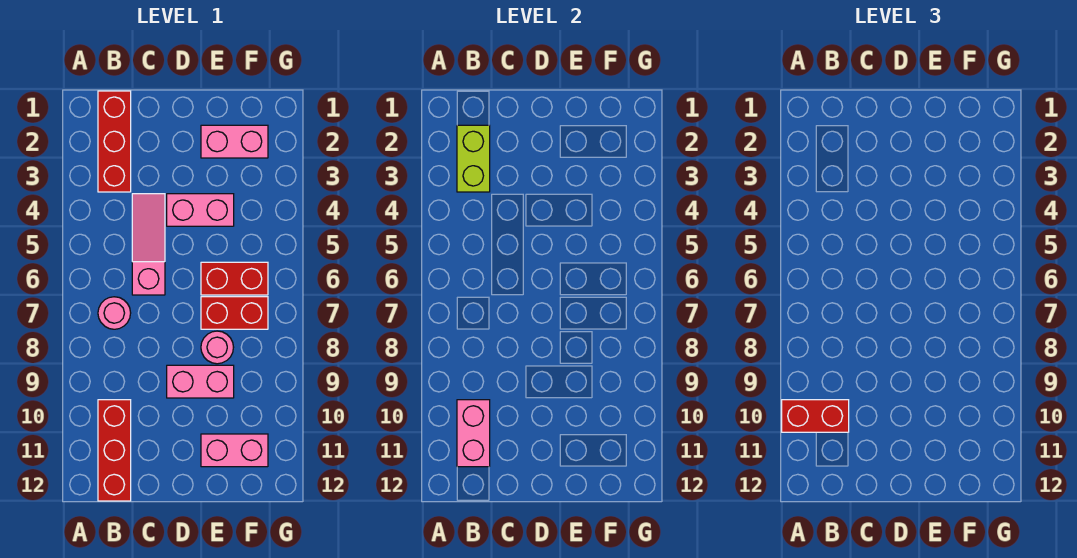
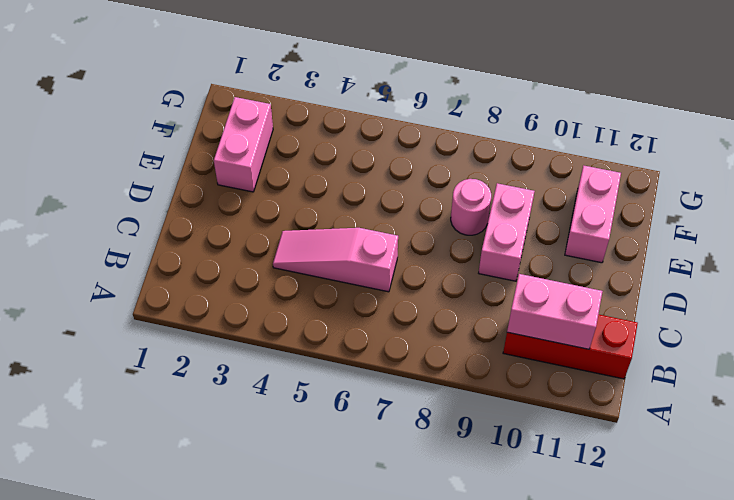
none -> red 1x3 brick [98,91,131,192]
none -> pink 1x1 round brick [98,297,131,329]
none -> pink 1x2 brick [167,194,234,226]

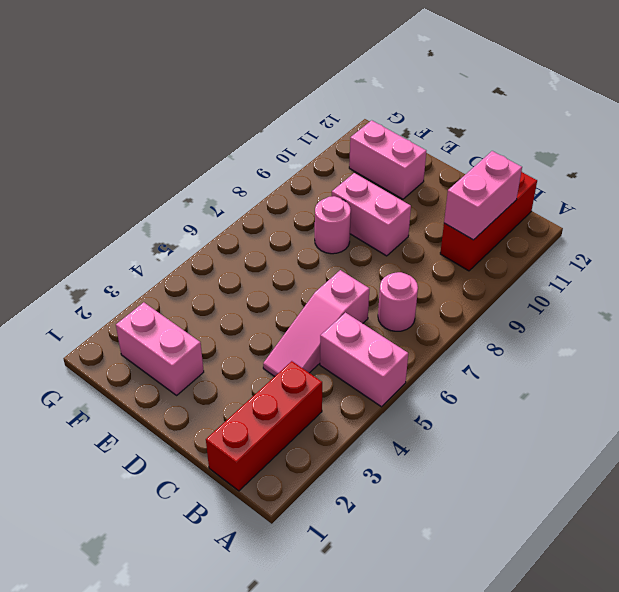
pink 1x2 brick [320,313,408,407] -> pink 1x2 brick moved to [167,194,234,226]
none -> red 1x2 brick [201,262,268,295]
none -> red 1x2 brick [201,297,268,329]
none -> lime 1x2 brick [457,125,490,192]

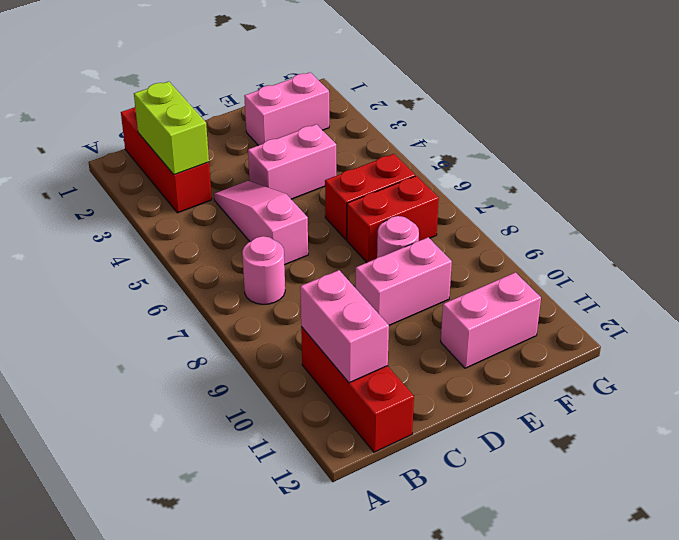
none -> red 1x2 brick [782,400,849,432]

